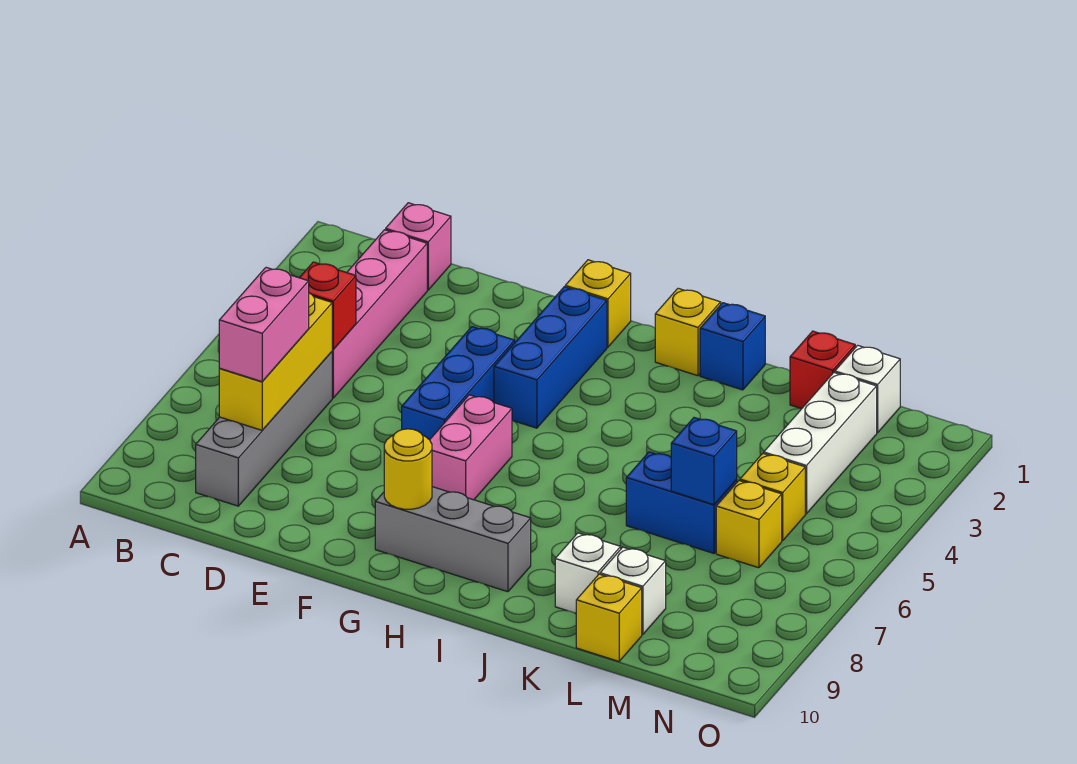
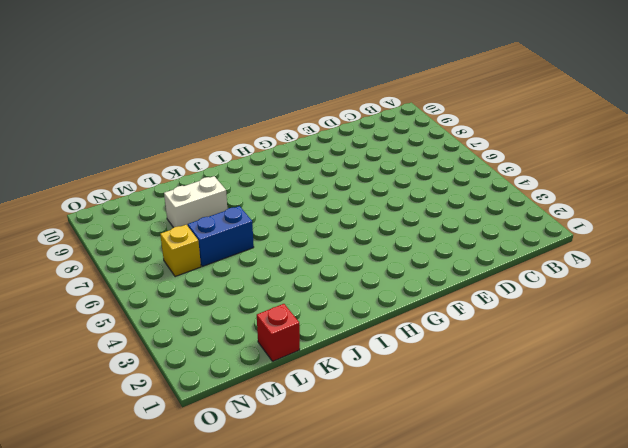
white 1x2 brick [164,176,227,228] -> none
none -> pink 1x1 brick [386,203,451,290]
none -> pink 1x4 brick [332,230,427,398]
none -> grey 1x4 brick [196,352,332,506]

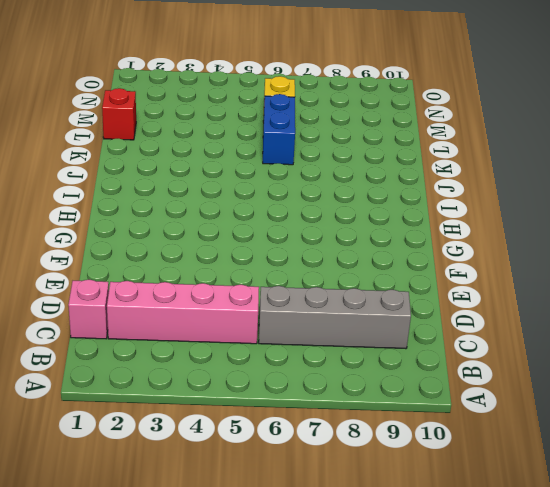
none -> blue 1x3 brick [402,327,515,440]
none -> yellow 1x1 brick [565,260,631,347]
none -> blue 1x3 brick [494,287,607,428]

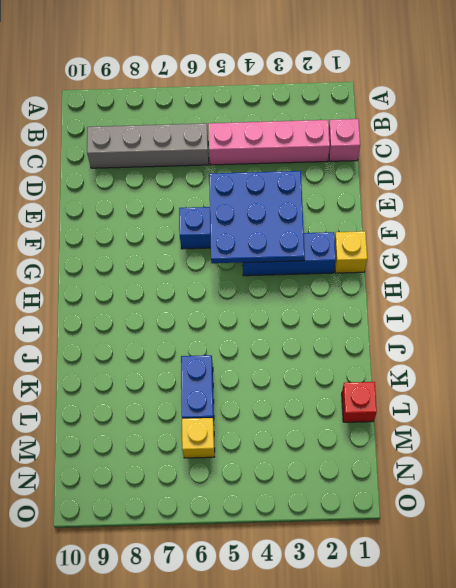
blue 3x3 plate [209,171,305,263] -> none
none -> pink 1x2 brick [430,395,512,500]
none -> grey 1x3 brick [375,487,531,592]
none -> yellow 1x1 brick [655,288,721,376]

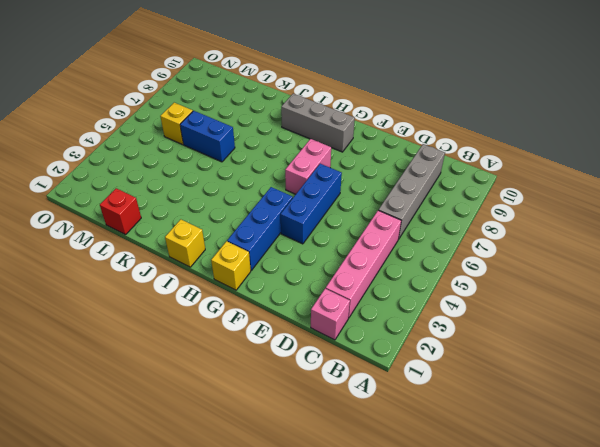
none -> blue 1x1 brick [700,303,765,390]
none -> white 1x1 brick [555,533,621,613]
none -> white 1x1 brick [600,547,666,635]

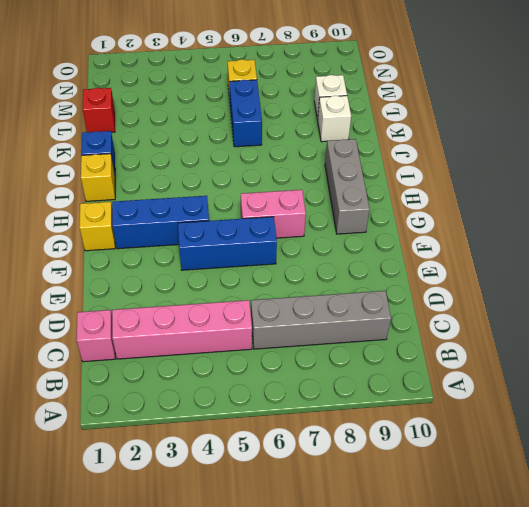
none -> yellow 1x1 brick [576,574,642,661]
none -> white 1x1 brick [835,345,900,433]
none -> white 1x3 brick [764,373,877,514]

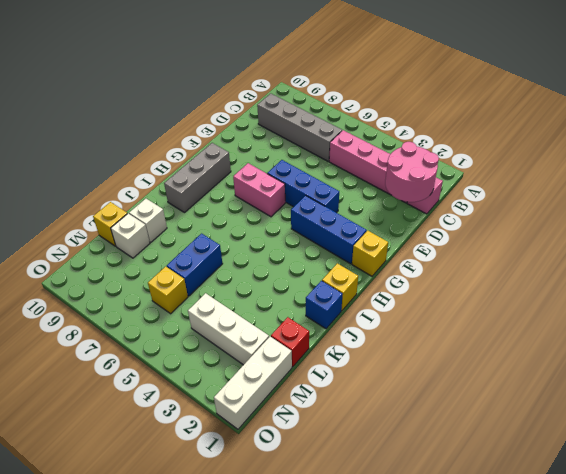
pink 2x2 round brick [385,142,439,202] -> none
white 1x3 brick [214,337,292,429] -> white 1x1 brick [835,345,900,433]
none -> yellow 1x1 brick [740,453,805,541]
none -> red 1x1 brick [300,262,356,349]
none -> yellow 1x3 brick [219,293,333,430]

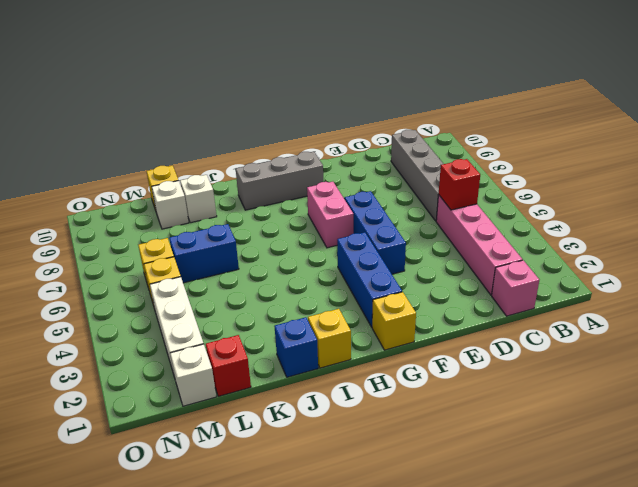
none -> yellow 1x3 brick [219,293,333,430]
none -> yellow 1x1 round brick [384,429,432,509]
none -> blue 1x1 brick [671,418,737,505]

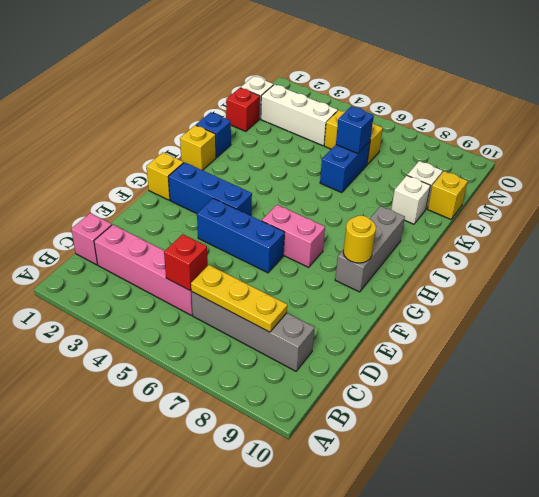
yellow 1x3 plate [191,265,287,332] -> yellow 1x3 brick [219,293,333,430]
none -> pink 1x2 brick [219,267,309,382]

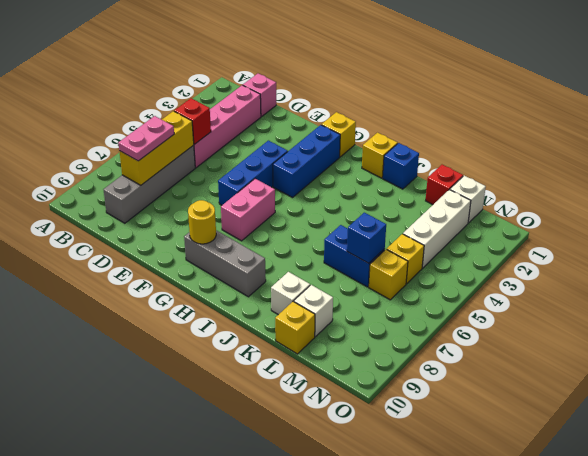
pink 1x2 plate [118,116,174,161] -> pink 1x2 brick [219,267,309,382]

